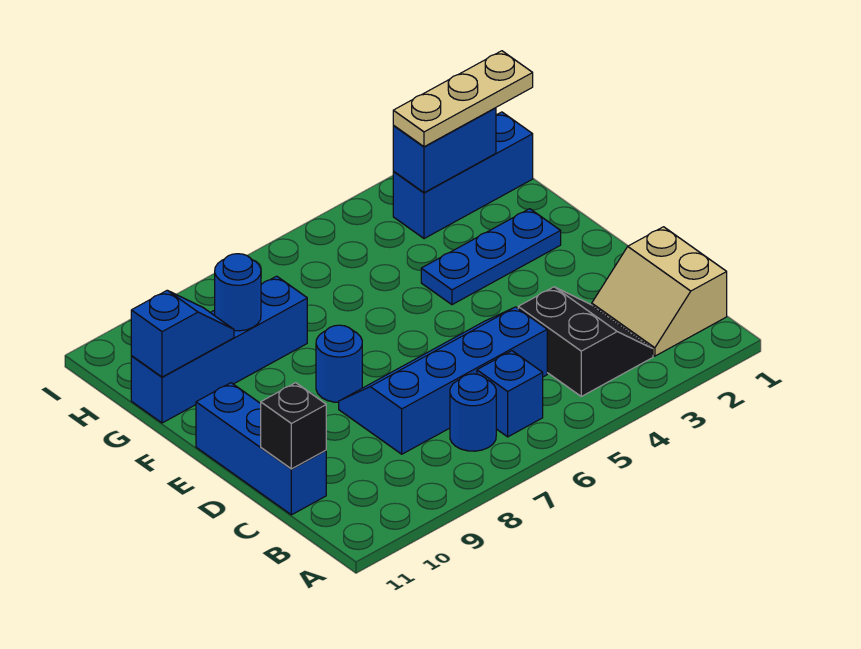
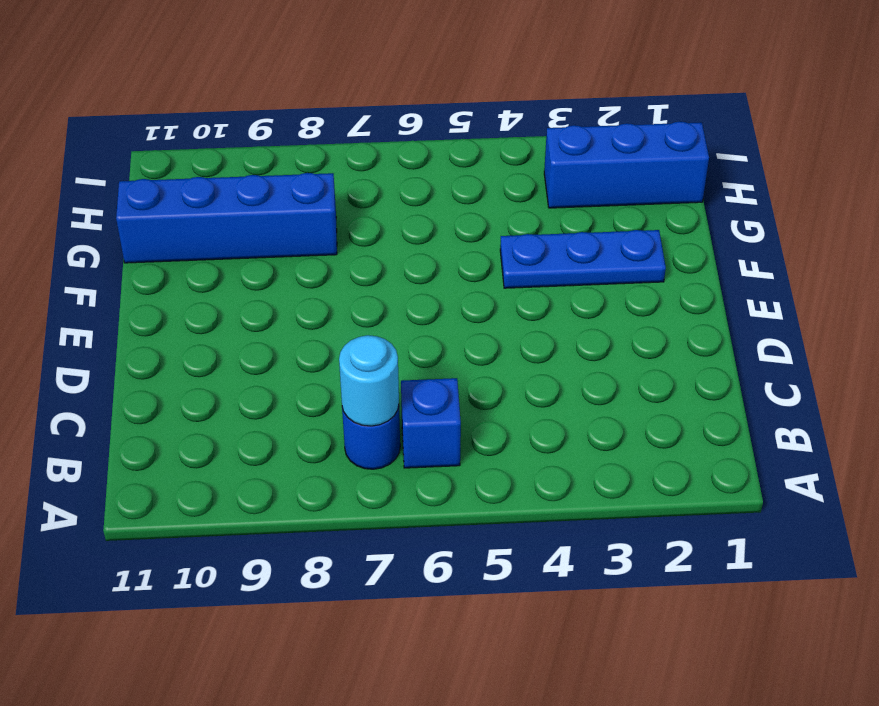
cyan 1x1 round brick [339,335,399,426] -> none
none -> tan 2x2 slope [592,227,727,356]
none -> black 2x2 slope [518,287,653,396]
none -> blue 2x4 slope [339,307,547,454]

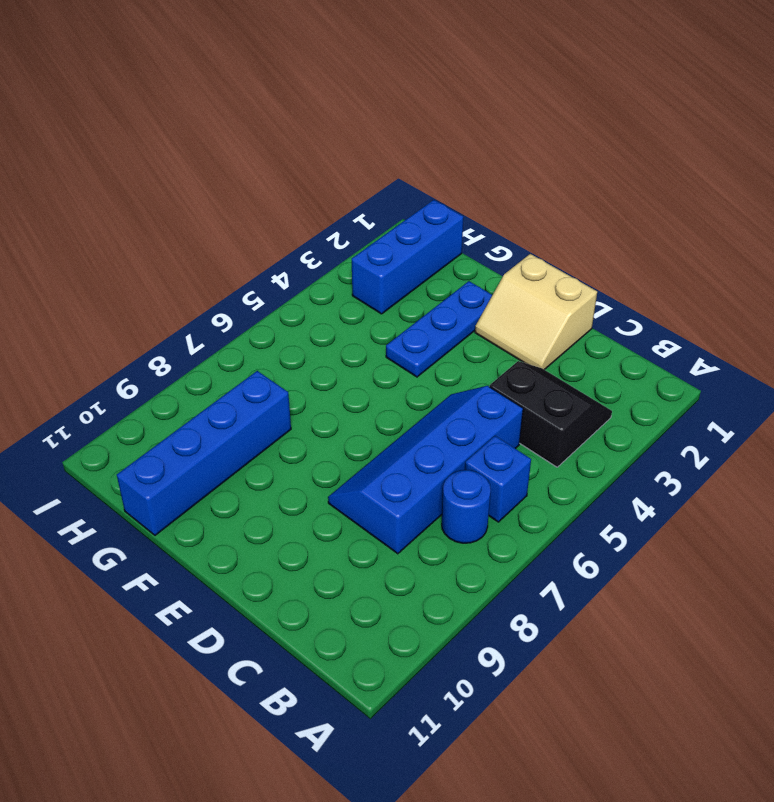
tan 2x2 slope [475,254,597,370] -> tan 2x2 slope moved to [592,227,727,356]
none -> blue 1x3 brick [196,383,326,515]
none -> blue 1x1 round brick [316,325,362,402]
none -> black 1x1 brick [261,383,326,469]

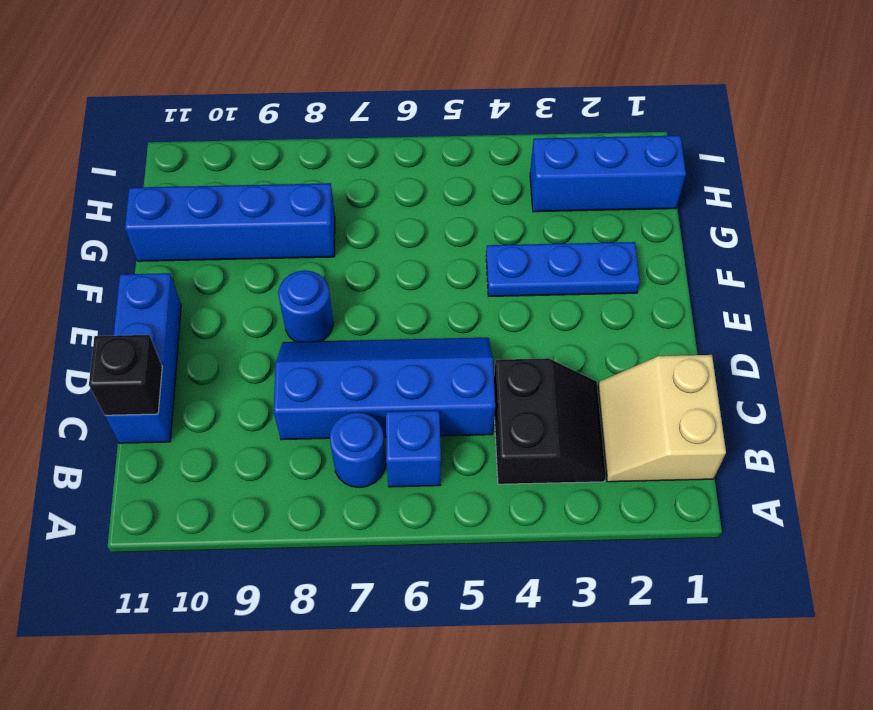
none -> blue 1x1 round brick [215,254,261,331]
none -> blue 1x2 slope [131,290,234,377]
none -> blue 1x2 brick [393,108,496,193]

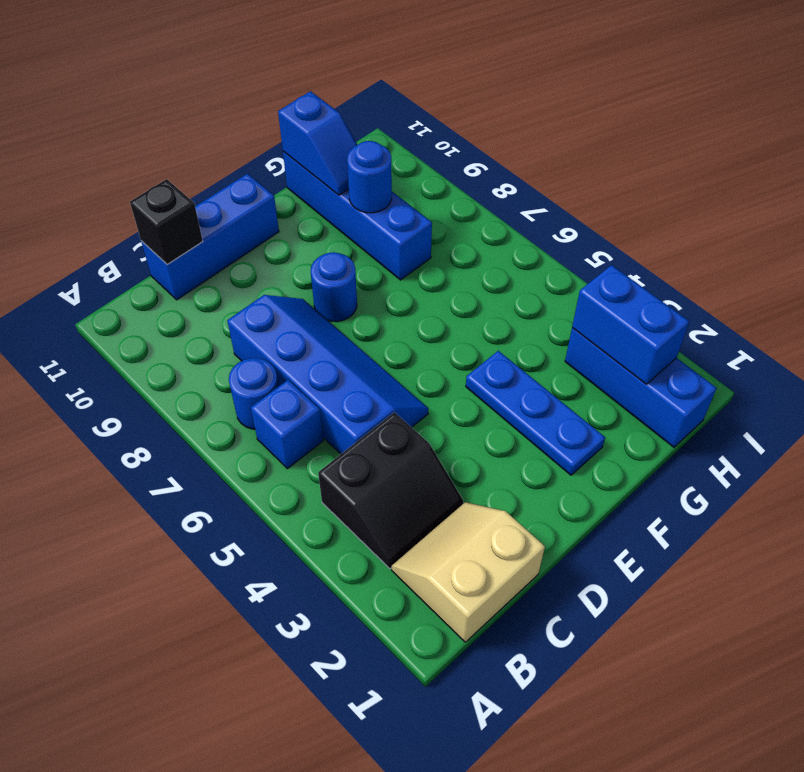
none -> tan 1x3 plate [393,51,533,147]

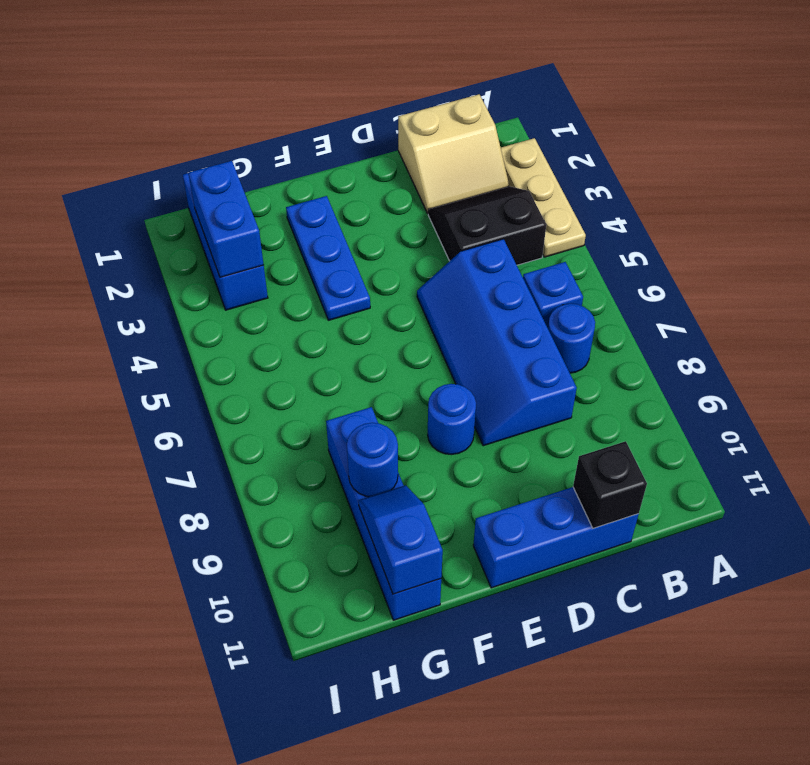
tan 1x3 plate [501,138,586,257] -> tan 1x3 plate moved to [393,51,533,147]

